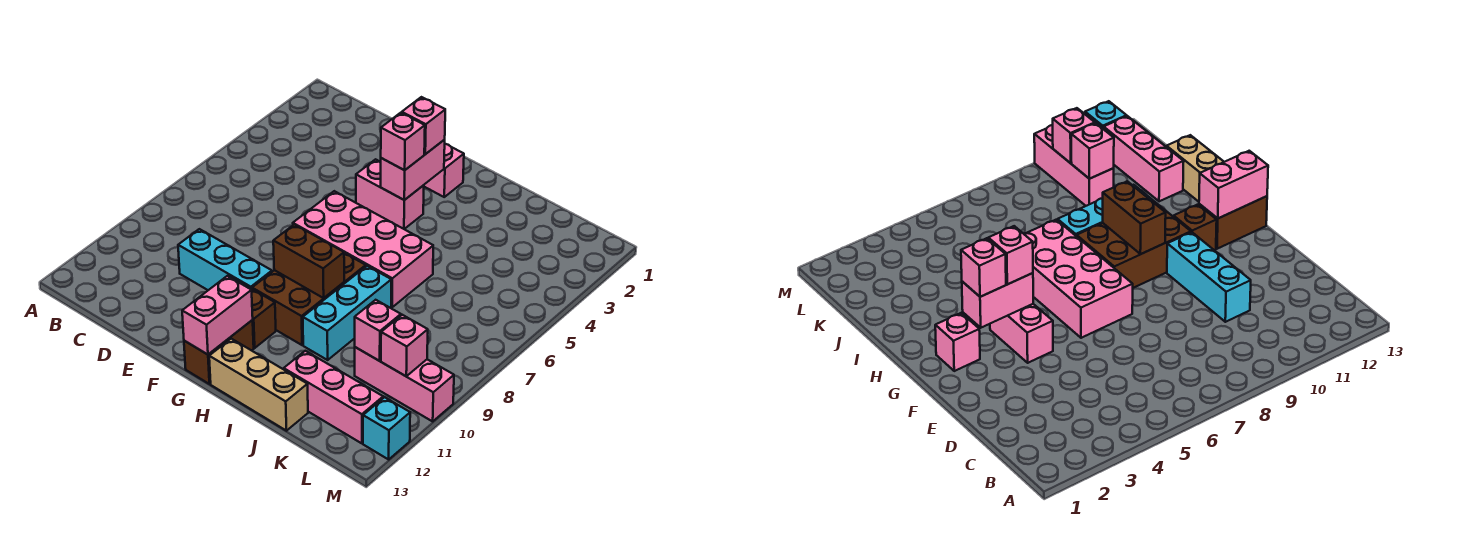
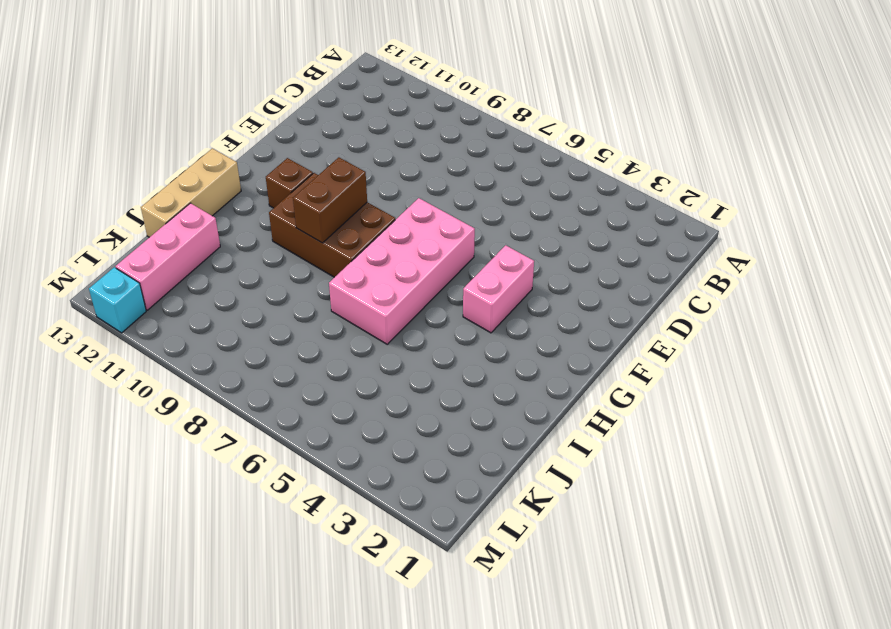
none -> cyan 1x3 brick [178,229,272,290]
none -> pink 1x1 brick [424,144,464,197]
none -> brown 1x2 brick [184,320,254,384]

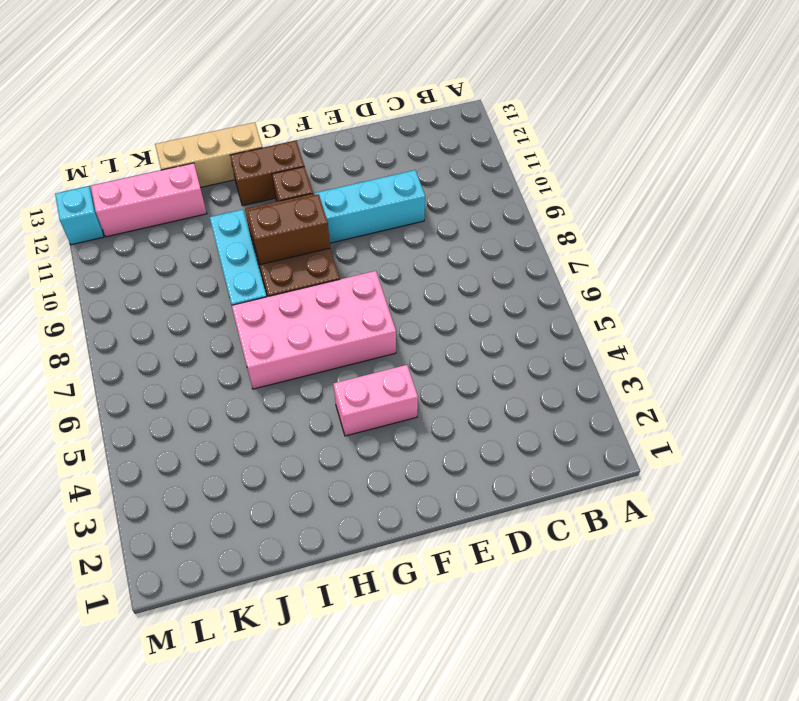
brown 1x2 brick [230,140,304,206] -> brown 1x2 brick turned to [184,320,254,384]
none -> pink 1x1 brick [424,144,464,197]
none -> pink 1x3 brick [355,347,454,421]
none -> pink 1x2 brick [381,140,445,200]

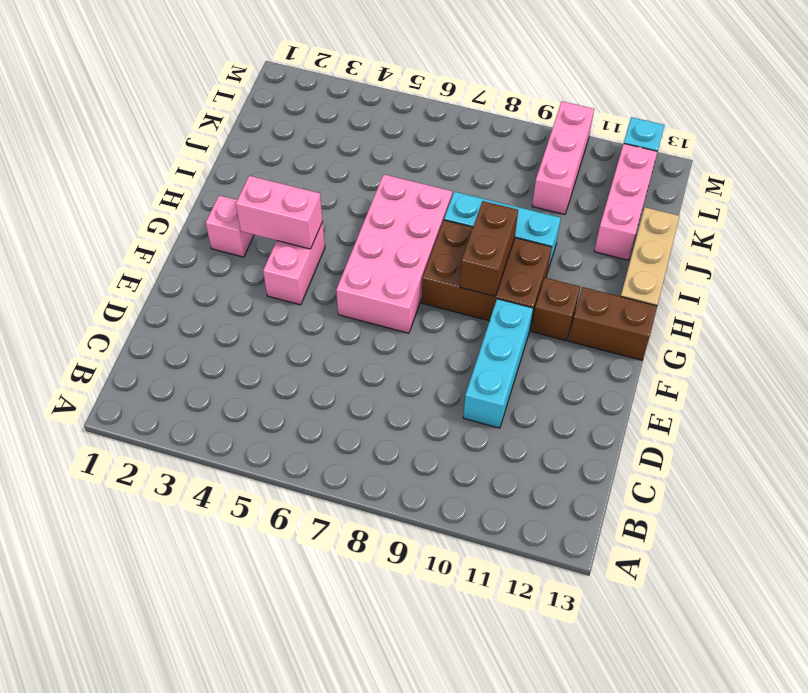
none -> pink 1x2 brick [182,276,253,355]
none -> pink 1x1 brick [355,300,401,361]
none -> pink 1x1 brick [381,315,428,376]

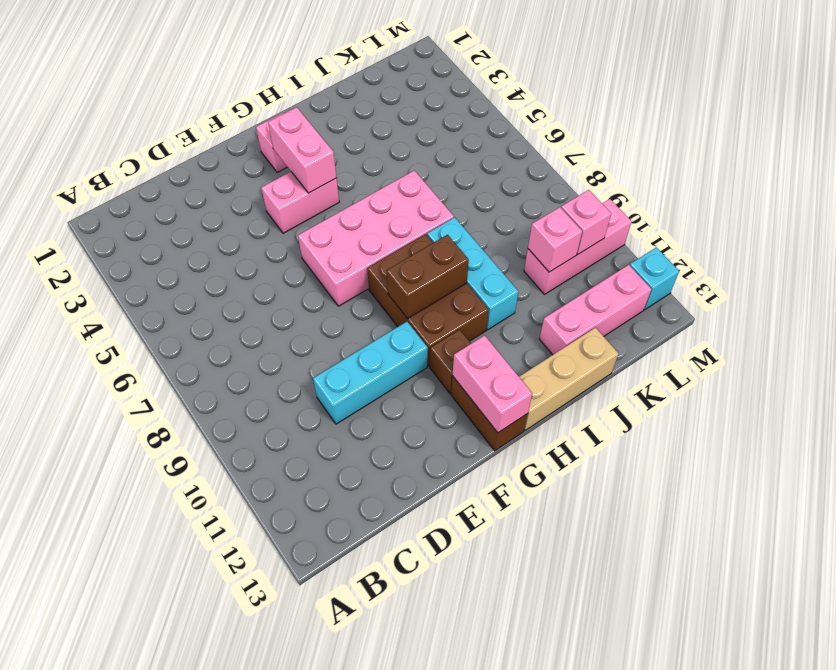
none -> pink 1x1 brick [402,97,445,154]
none -> pink 1x1 brick [381,113,425,170]

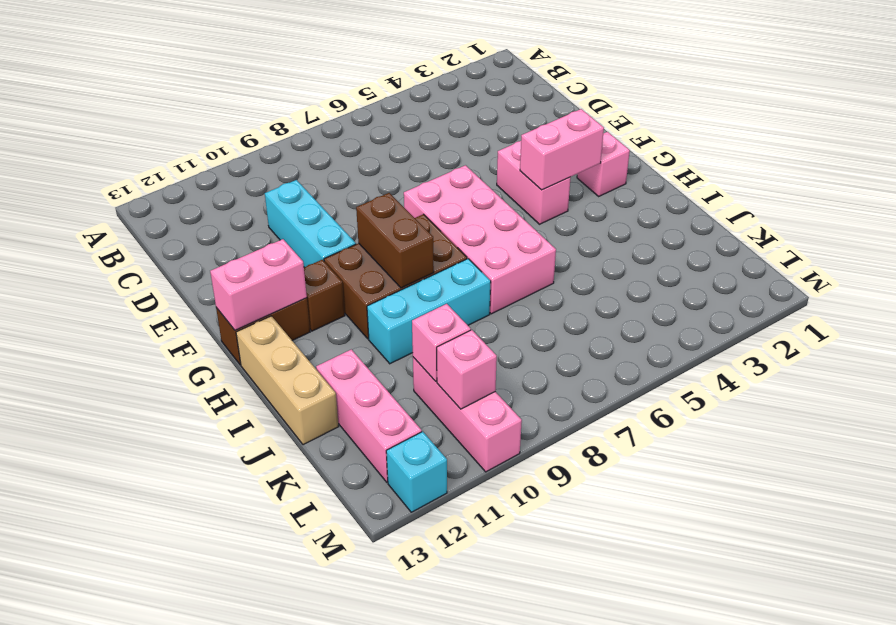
none -> pink 1x1 brick [402,97,445,154]
none -> pink 1x1 brick [381,113,425,170]

